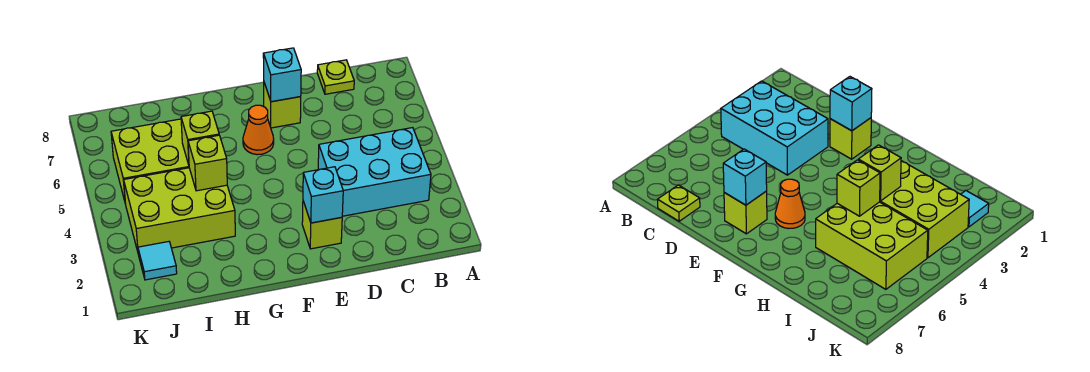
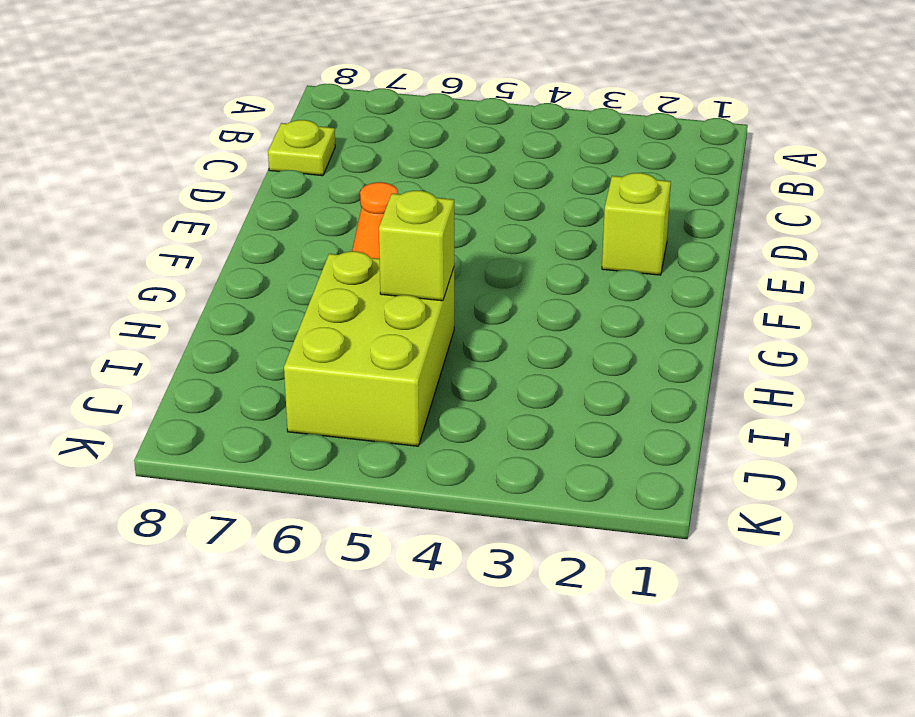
none -> cyan 2x3 brick [318,128,431,216]
none -> lime 1x1 brick [264,83,301,128]
none -> lime 2x3 brick [124,168,235,251]

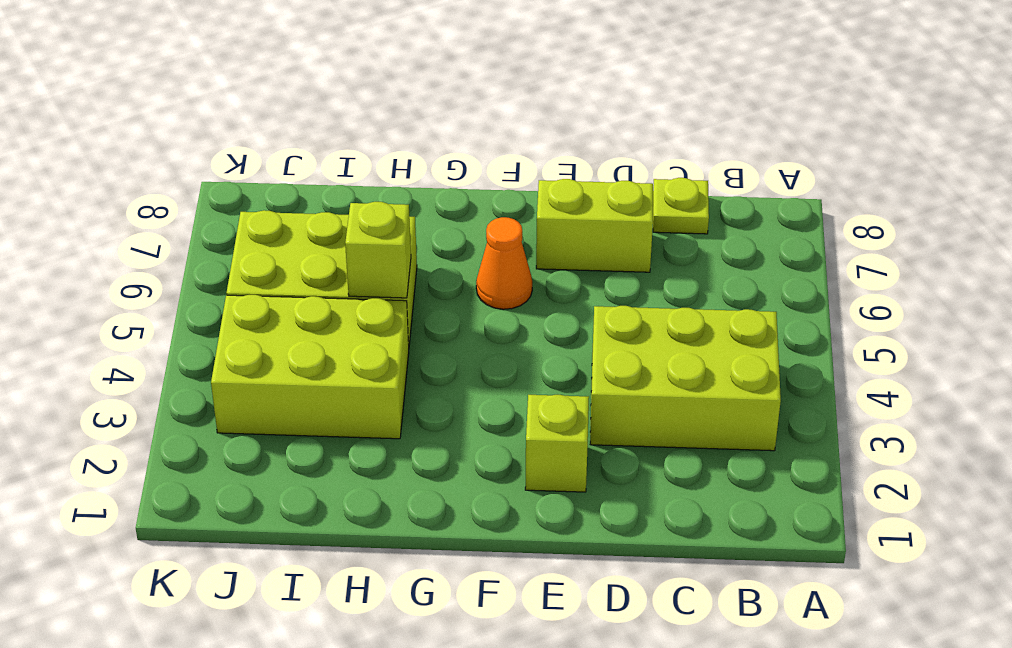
lime 2x3 brick [590,306,781,451] -> cyan 2x3 brick [318,128,431,216]
lime 1x2 brick [536,179,653,272] -> lime 1x1 brick [264,83,301,128]
none -> cyan 1x1 tile [138,242,177,280]
none -> cyan 1x1 brick [303,167,343,223]
none -> cyan 1x1 brick [263,48,301,102]

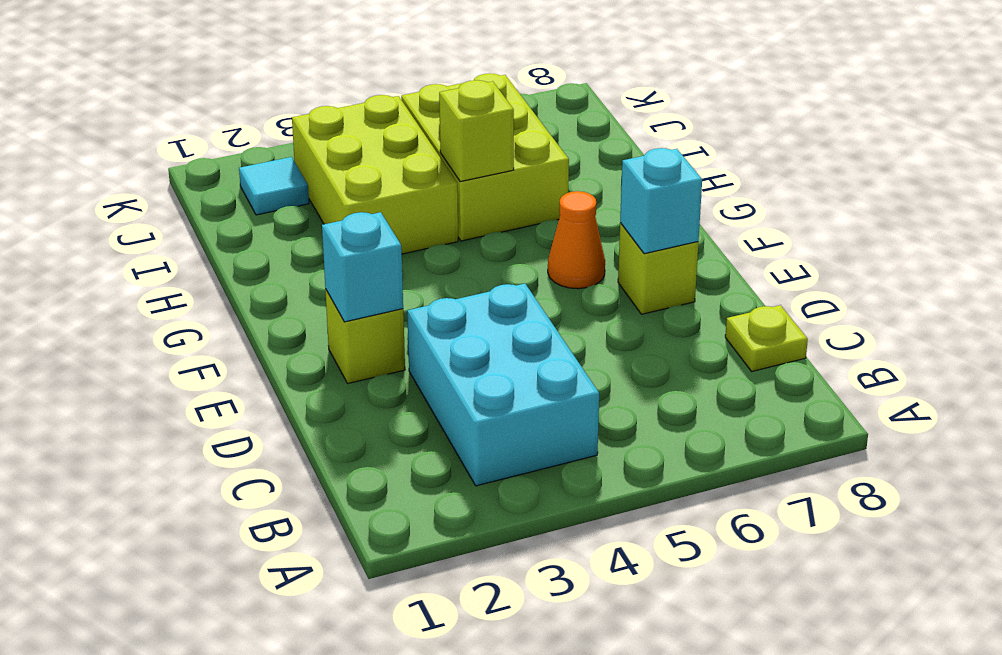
none -> lime 1x1 brick [188,135,227,191]

